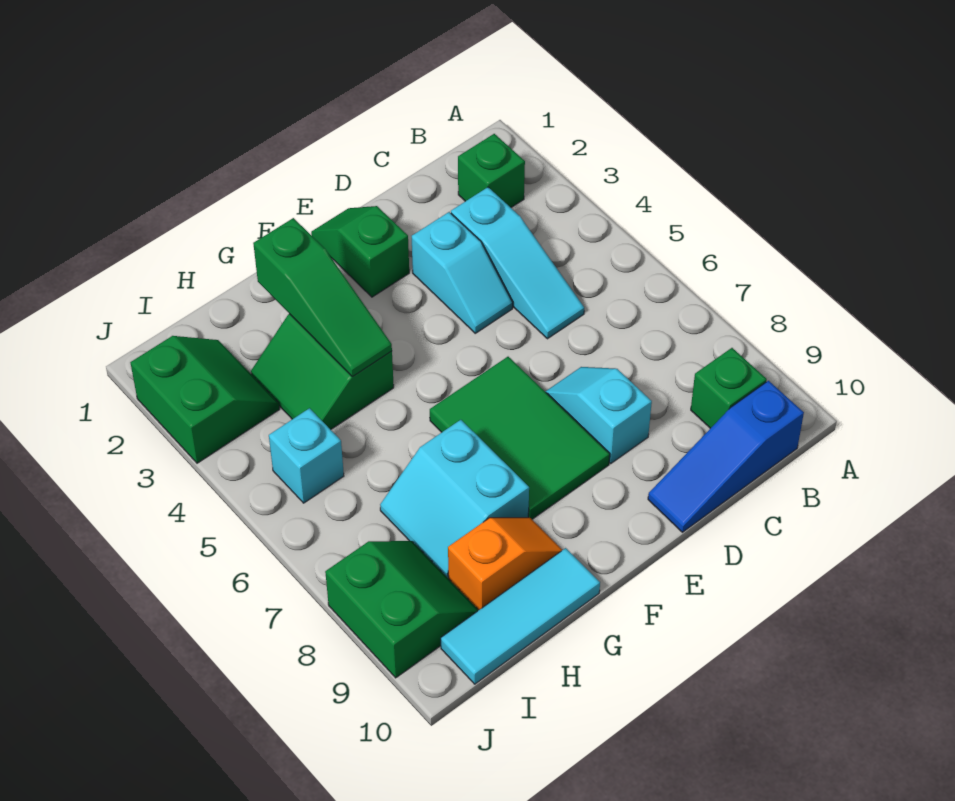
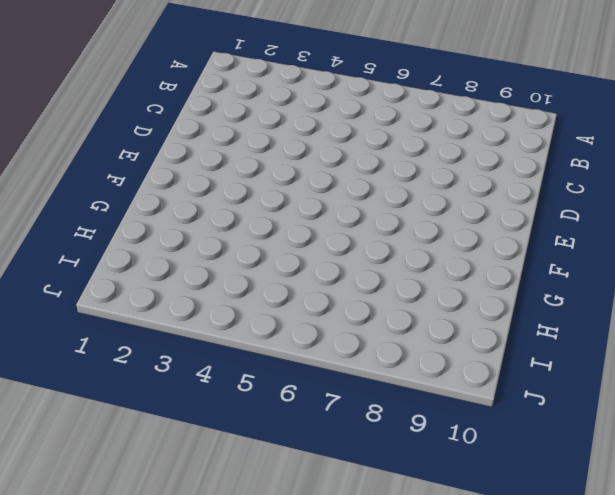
none -> green 1x1 brick [458,134,525,207]
none -> green 1x1 brick [691,348,767,428]
none -> blue 1x3 slope [648,381,804,532]

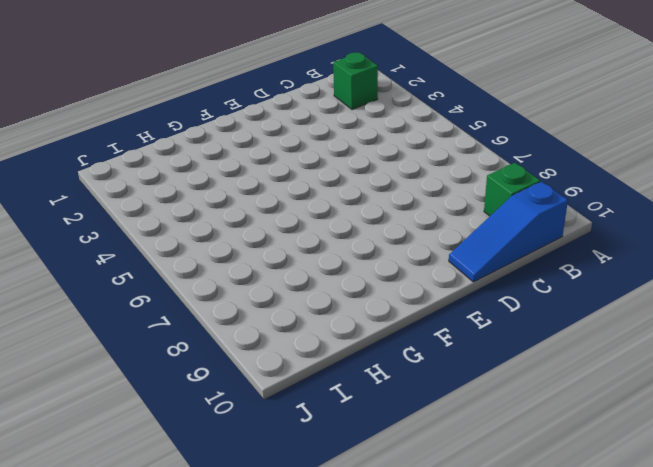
none -> cyan 1x3 slope [451,187,584,339]
none -> cyan 1x2 slope [412,212,513,333]
none -> cyan 1x2 slope [545,367,652,463]

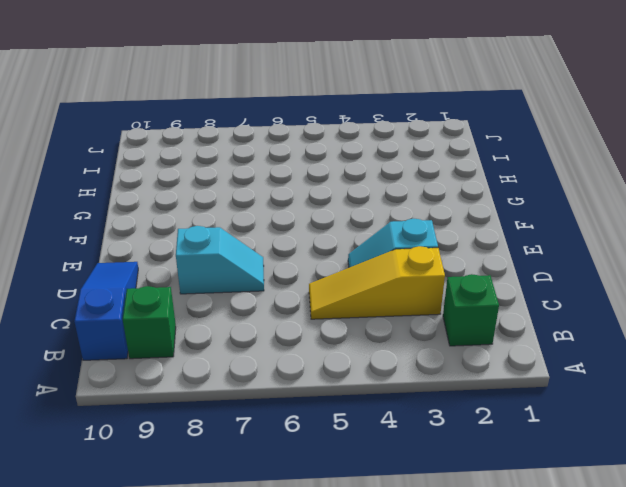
yellow 1x3 slope [309,246,445,319] -> cyan 1x3 slope [451,187,584,339]
none -> green 1x2 slope [311,206,409,297]
none -> green 2x3 tile [430,357,610,519]
none -> green 2x2 slope [251,314,394,430]

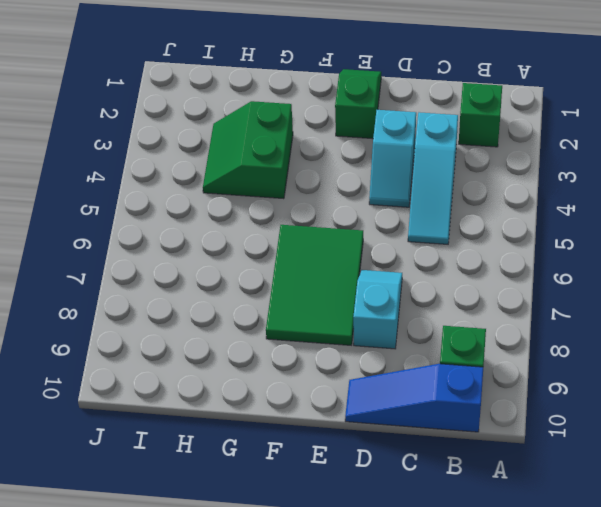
none -> cyan 2x2 slope [380,420,529,579]
none -> orange 1x2 slope [448,518,562,610]
none -> cyan 1x3 tile [441,548,600,684]

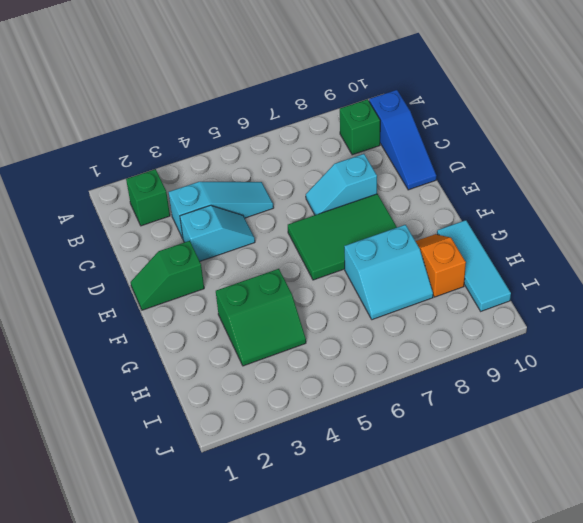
none -> green 2x2 slope [130,336,280,463]
none -> cyan 1x1 brick [269,408,344,503]
none -> green 2x2 slope [325,541,479,678]

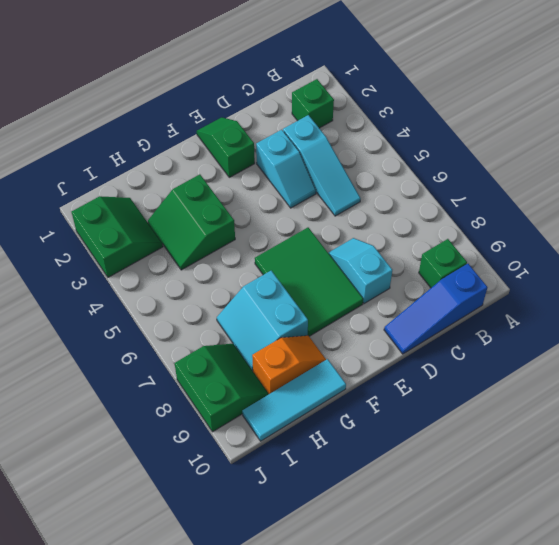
none -> cyan 1x1 brick [269,408,344,503]
none -> green 1x3 slope [253,218,392,377]

